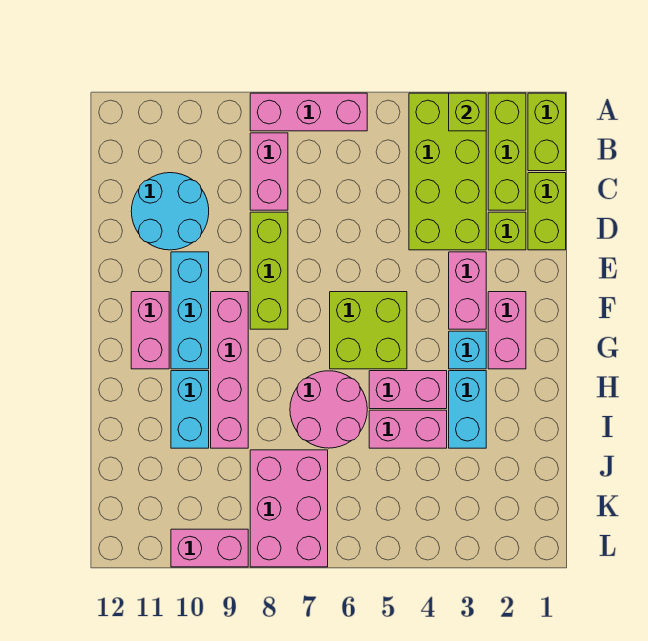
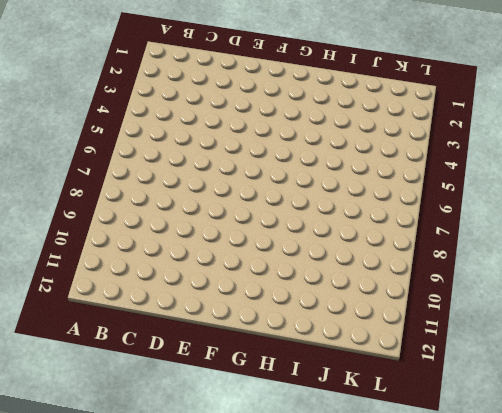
none -> lime 1x2 brick [528,93,566,171]
none -> lime 1x3 brick [488,93,526,210]
none -> lime 2x4 brick [409,93,486,250]

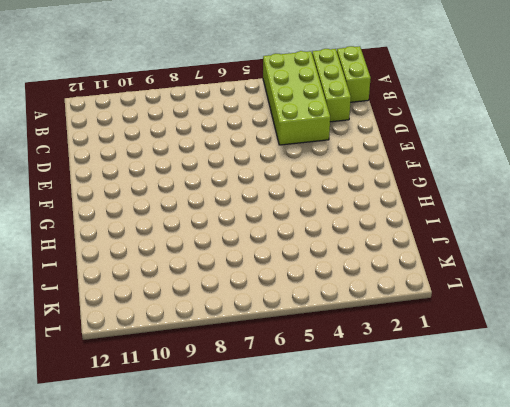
none -> pink 1x3 brick [250,93,367,131]
none -> pink 1x2 brick [250,133,288,210]
none -> lime 1x2 brick [528,173,566,250]

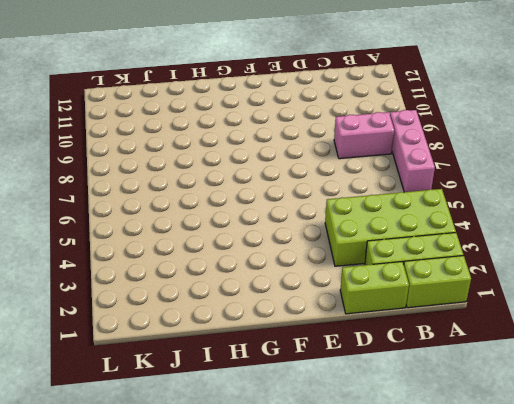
none -> cyan 2x2 round brick [131,173,209,250]
none -> lime 1x1 brick [488,212,526,250]
none -> lime 1x3 brick [250,212,288,329]

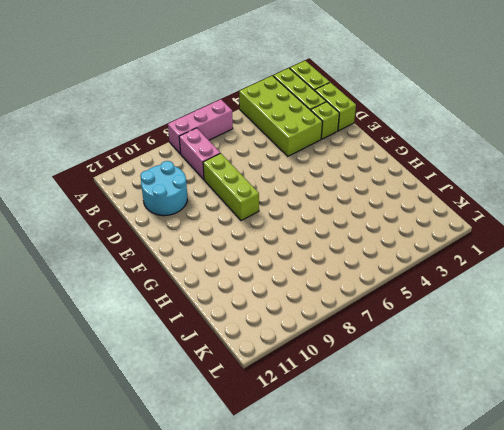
none -> pink 1x2 brick [449,252,486,329]
none -> cyan 1x3 brick [171,252,209,369]
none -> pink 1x2 brick [488,292,526,369]

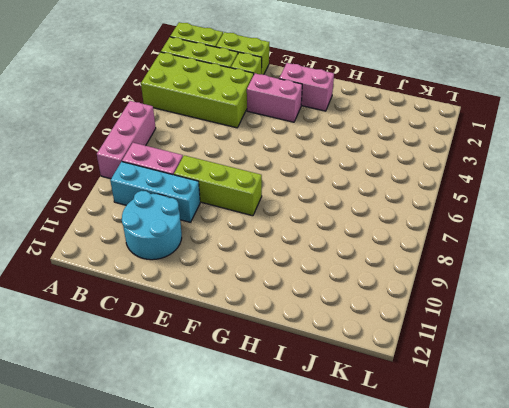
cyan 1x3 brick [110,162,200,222] -> cyan 1x3 brick moved to [171,252,209,369]
none -> lime 2x2 brick [330,292,407,369]
none -> pink 1x4 brick [211,292,248,448]
none -> pink 1x2 brick [131,292,169,369]

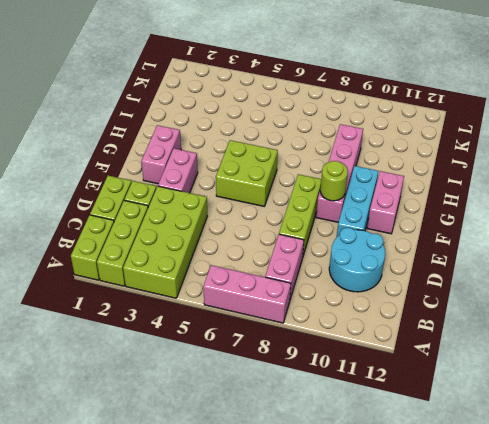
lime 1x1 round brick [320,161,348,201] -> none
none -> cyan 1x1 brick [449,331,486,369]
none -> cyan 1x2 brick [449,371,486,448]
none -> pink 1x2 brick [369,371,447,409]

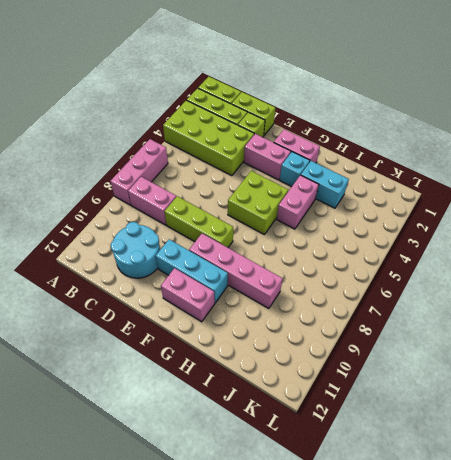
none -> pink 2x2 round brick [290,371,367,448]
none -> cyan 1x2 brick [171,371,209,448]
none -> pink 1x2 brick [369,410,447,448]

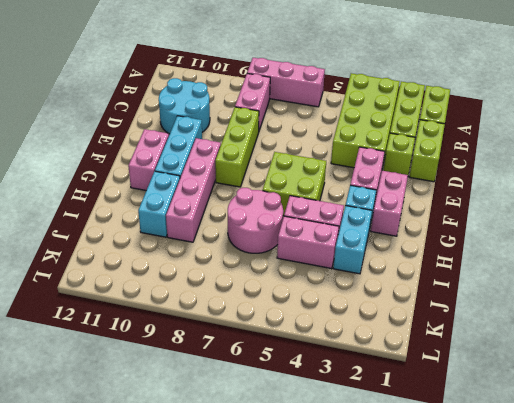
none -> pink 2x3 brick [250,450,328,567]
none -> pink 1x2 brick [171,529,248,567]
none -> lime 1x1 brick [449,93,486,131]

